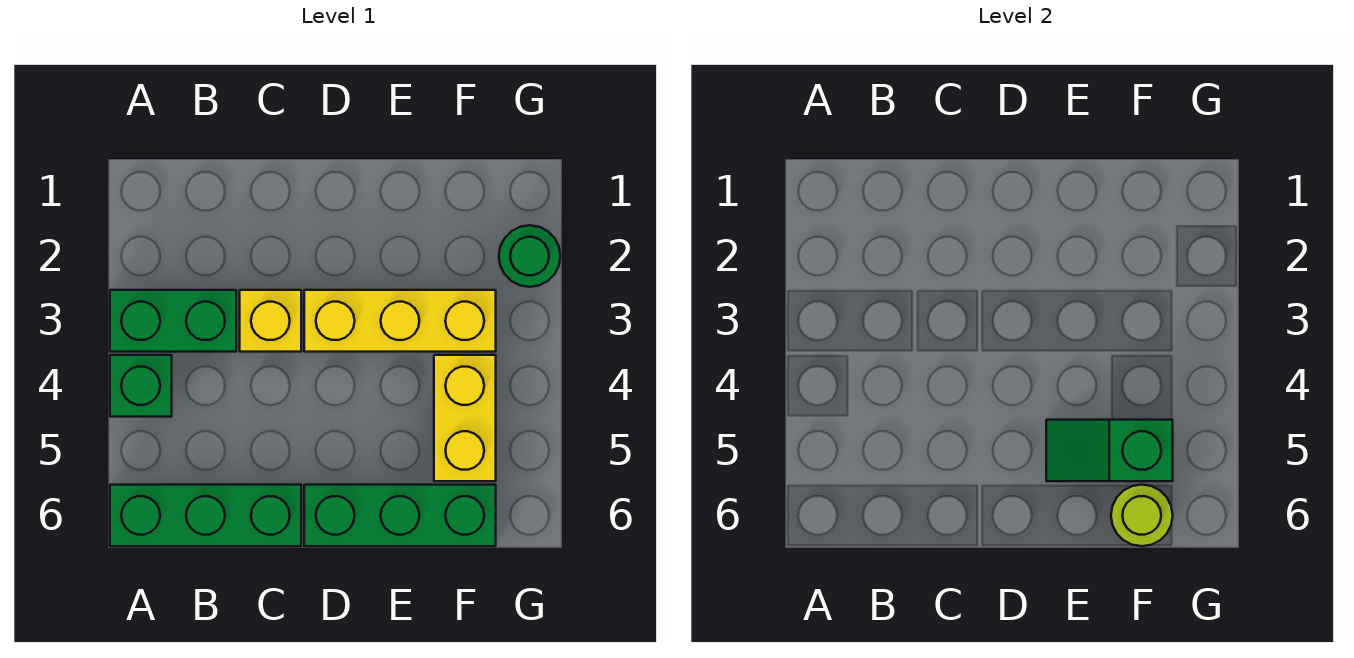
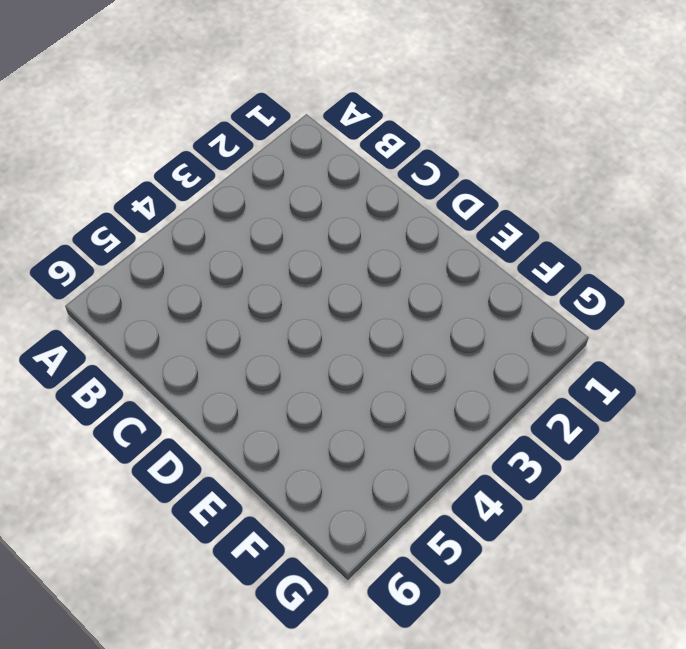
none -> green 1x2 brick [110,290,236,352]
none -> green 1x1 brick [110,355,172,417]

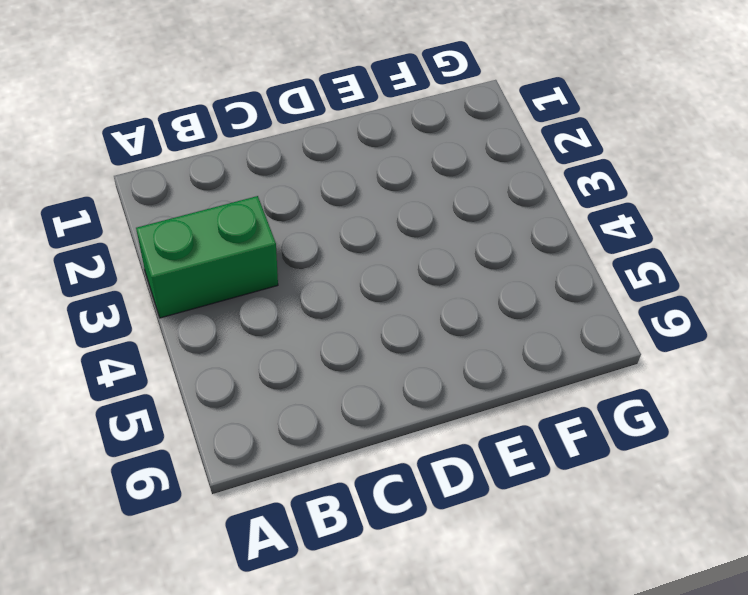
none -> green 1x1 brick [110,355,172,417]
none -> green 1x3 brick [110,485,301,546]

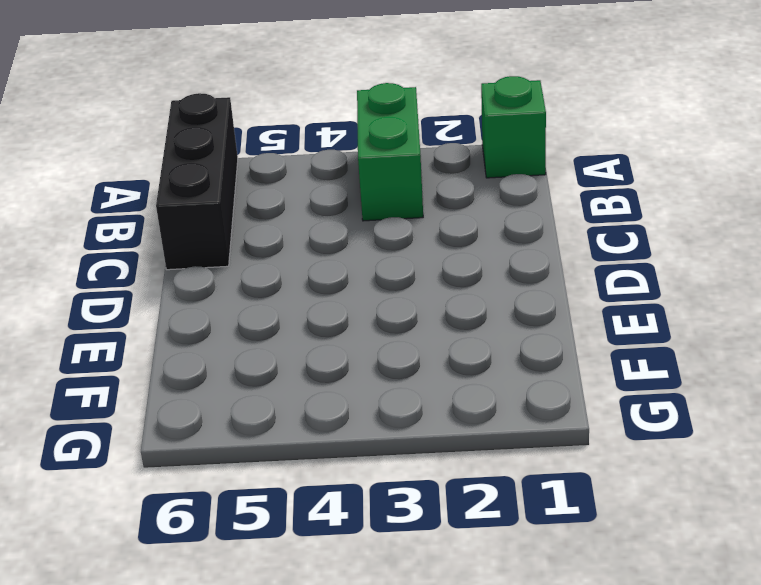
green 1x1 brick [481,76,546,178] -> green 1x1 brick moved to [110,355,172,417]
black 1x3 brick [156,93,238,270] -> green 1x3 brick [110,485,301,546]
none -> yellow 1x1 brick [240,290,301,352]
none -> yellow 1x3 brick [304,290,496,352]

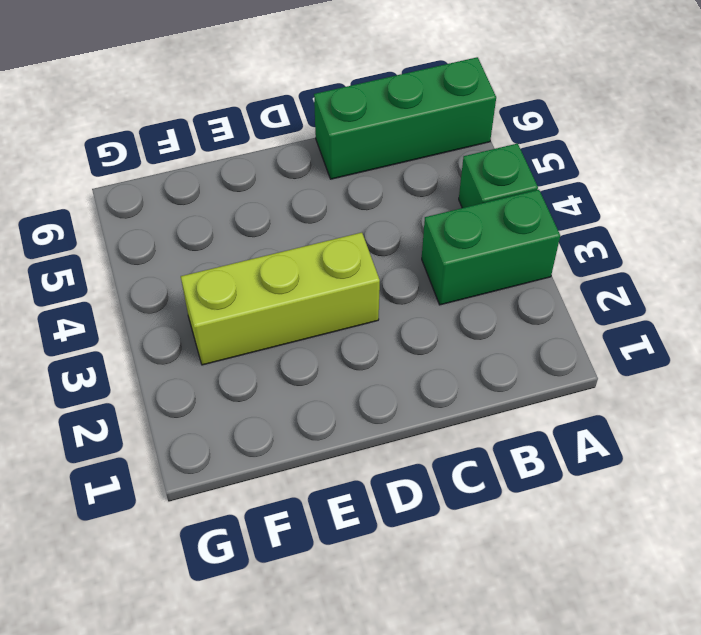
lime 1x3 brick [181,233,380,365] -> yellow 1x3 brick [304,290,496,352]
none -> yellow 1x1 brick [240,290,301,352]
none -> green 1x3 brick [304,485,496,546]

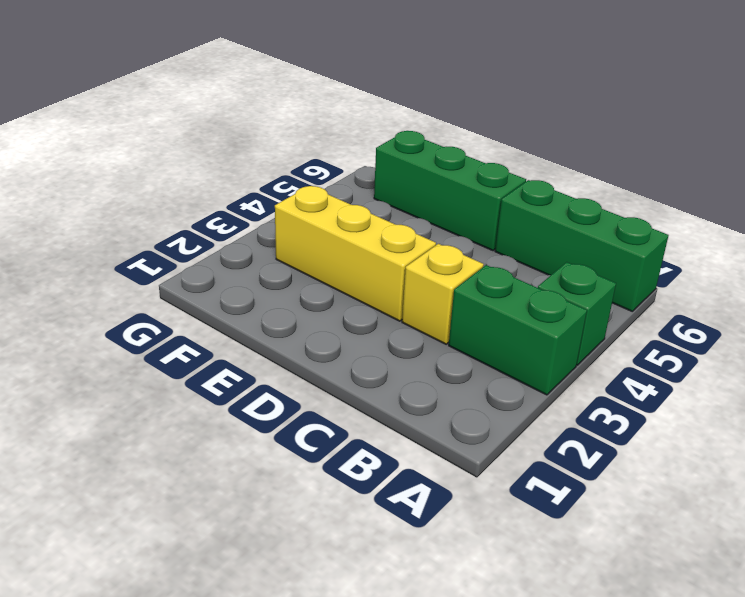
none -> yellow 1x2 brick [434,355,496,481]
none -> green 1x1 round brick [499,225,560,287]

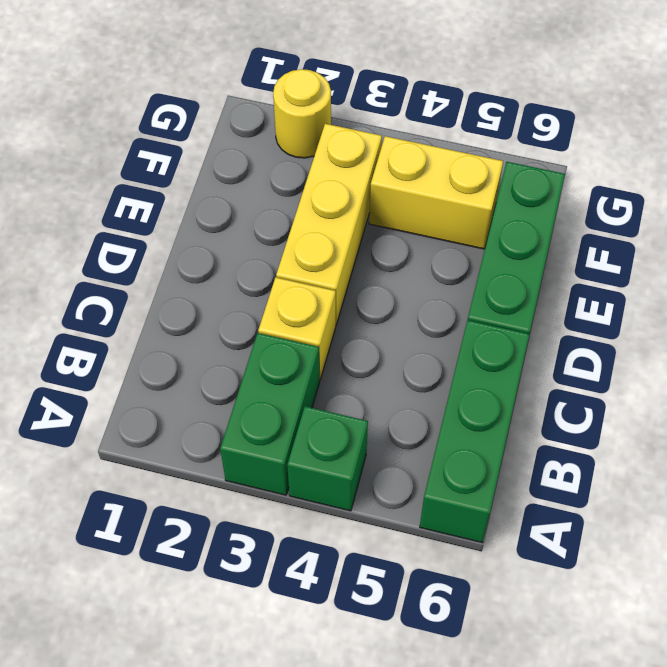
yellow 1x1 round brick [273,69,331,158] -> green 1x1 round brick [499,225,560,287]
none -> green 1x2 slope [1046,420,1173,481]
none -> lime 1x1 round brick [1111,485,1173,546]

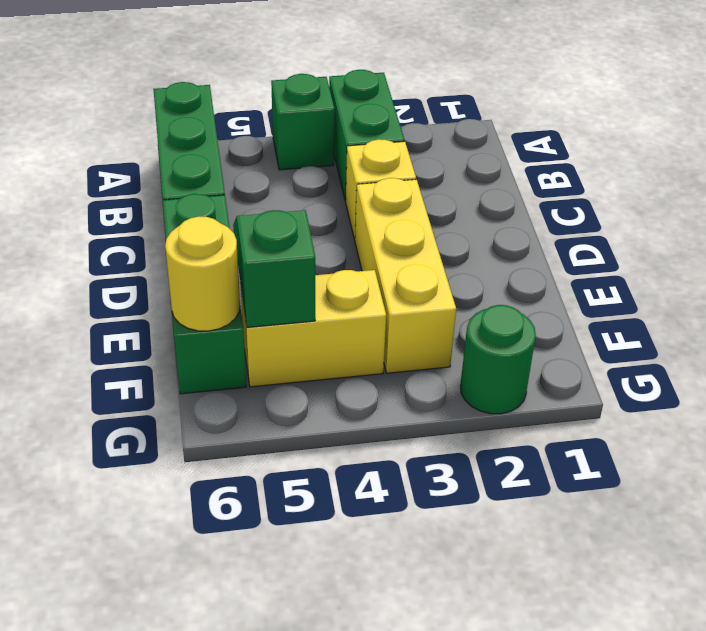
yellow 1x1 round brick [165,216,240,331] -> lime 1x1 round brick [1111,485,1173,546]

